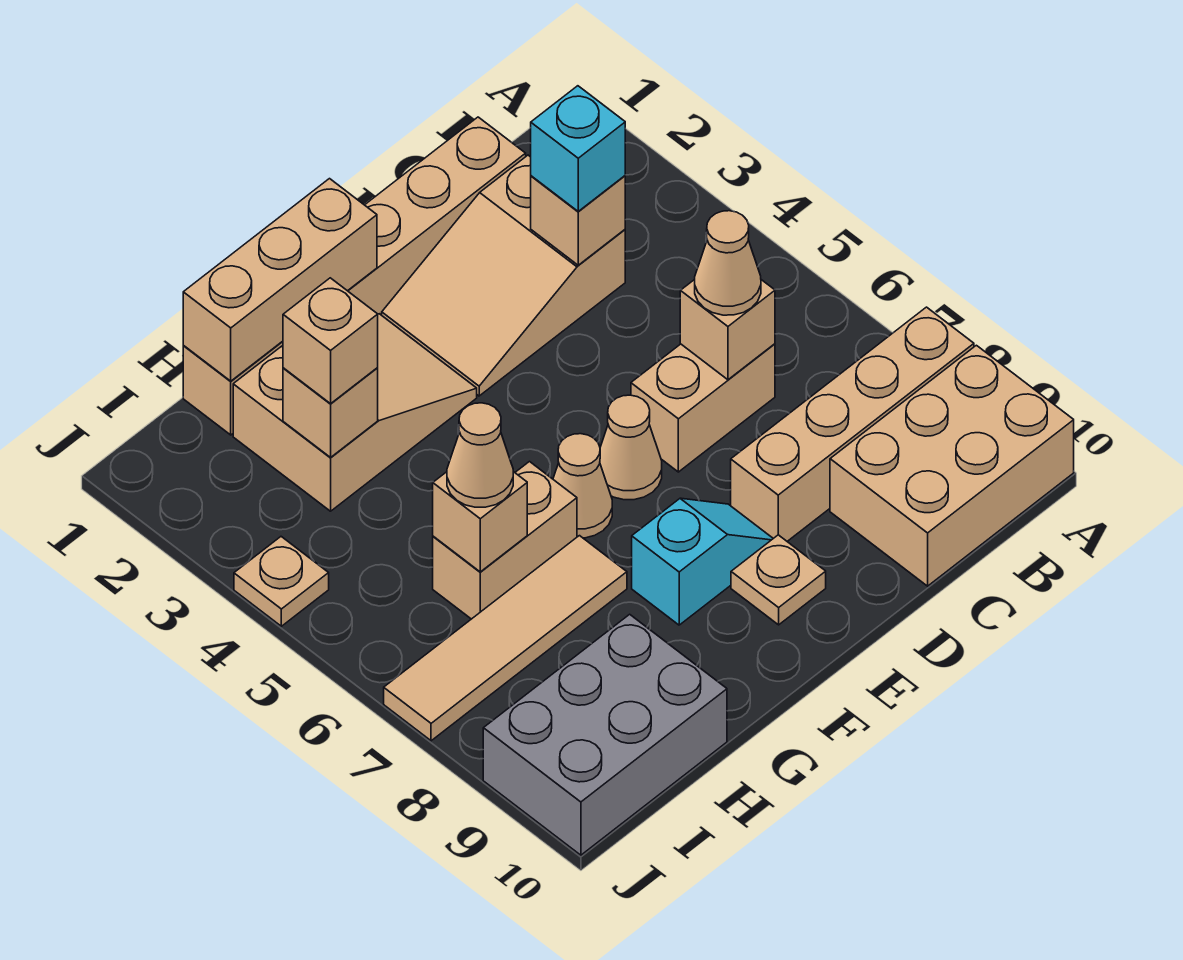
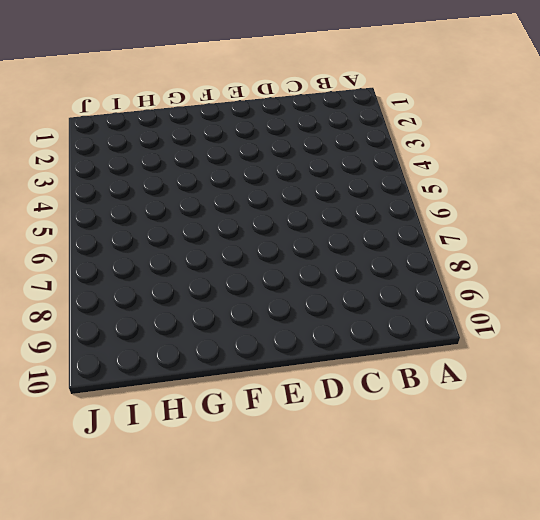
none -> tan 1x4 brick [731,307,974,541]
none -> tan 2x3 brick [830,345,1074,586]
none -> tan 1x6 brick [183,117,526,435]

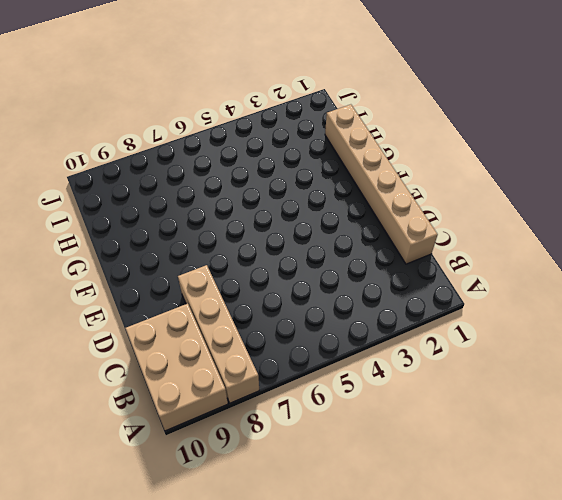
none -> tan 2x3 slope [382,155,625,396]
none -> tan 1x2 brick [631,344,775,472]
none -> tan 1x1 cone [600,395,662,500]

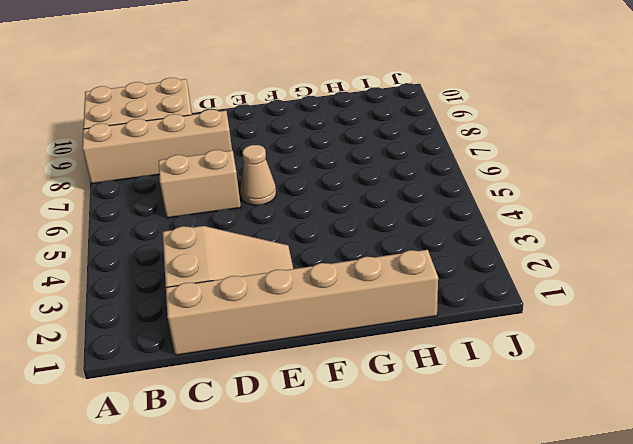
none -> cyan 1x2 slope [632,498,773,625]
none -> tan 1x1 plate [731,535,826,625]
none -> tan 2x3 slope [233,314,477,511]

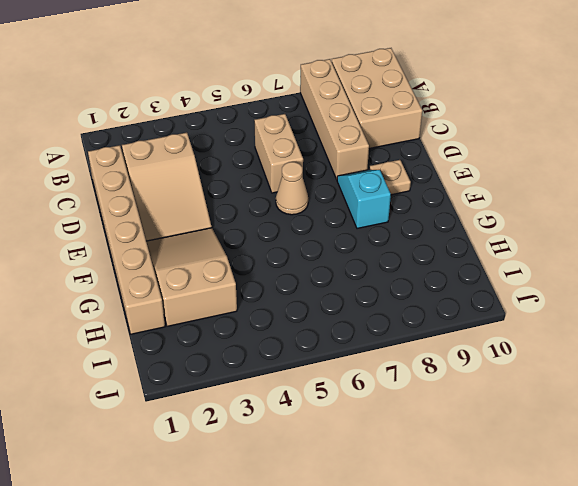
none -> tan 1x1 cone [553,434,612,538]
none -> tan 1x2 brick [433,462,577,619]
none -> tan 1x4 tile [384,536,627,741]

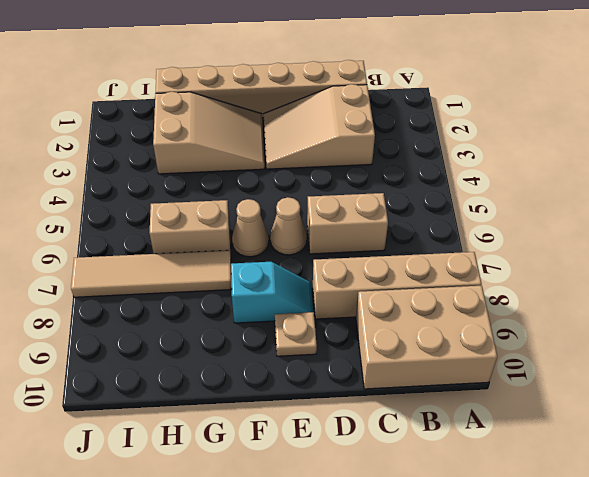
none -> grey 2x3 brick [483,614,727,855]
none -> tan 1x1 plate [234,537,329,626]
none -> tan 1x1 brick [531,176,625,265]

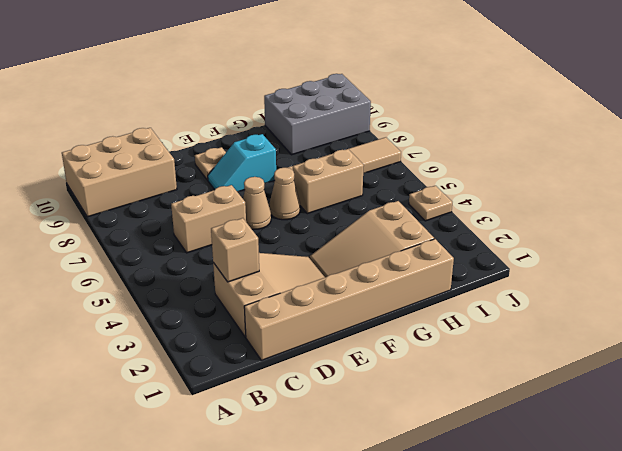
none -> tan 1x4 brick [731,307,974,541]
none -> tan 1x1 brick [680,279,775,380]
none -> tan 1x3 brick [183,179,377,381]

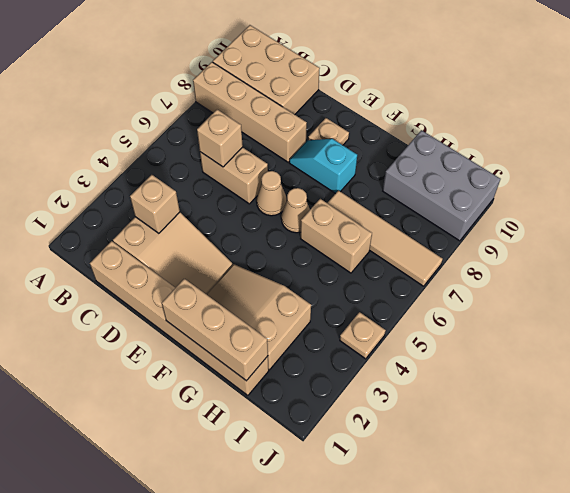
none -> tan 1x1 brick [283,368,378,457]
none -> tan 1x1 brick [433,472,527,572]
none -> cyan 1x1 brick [531,86,625,212]

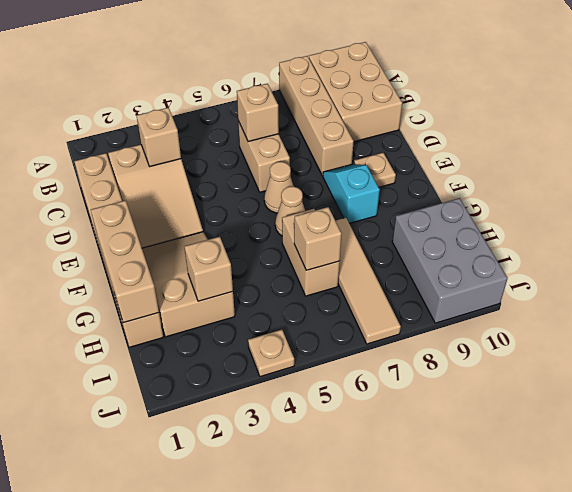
none -> cyan 1x1 brick [531,86,625,212]
none -> tan 1x1 cone [695,211,761,315]
none -> tan 1x1 brick [283,278,378,404]

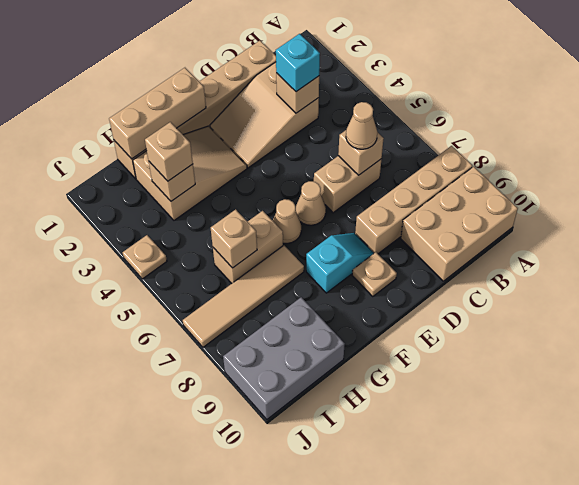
none -> tan 1x1 cone [447,403,513,507]

